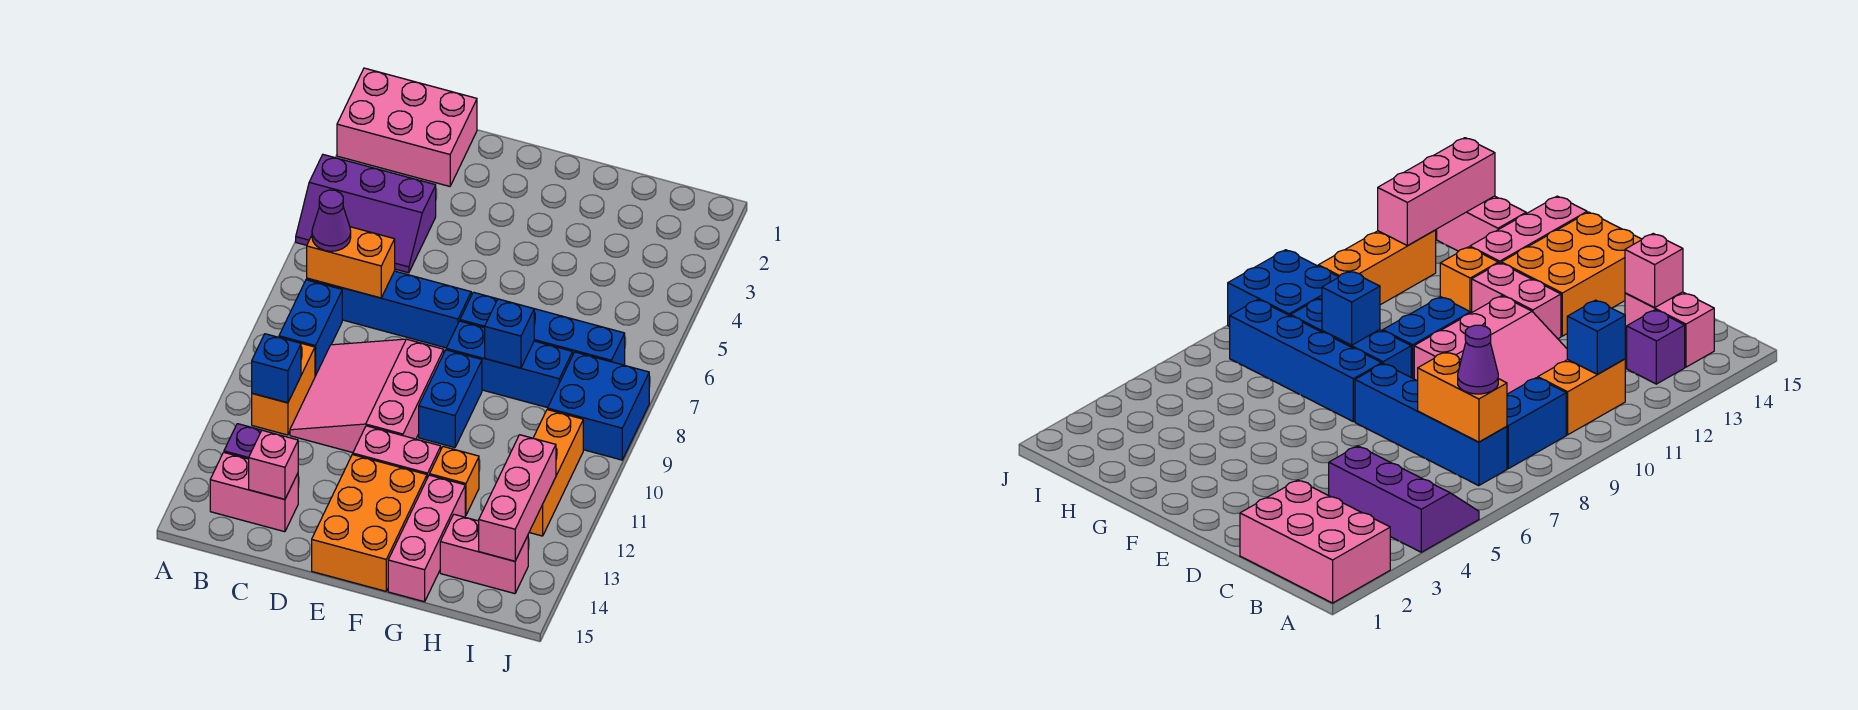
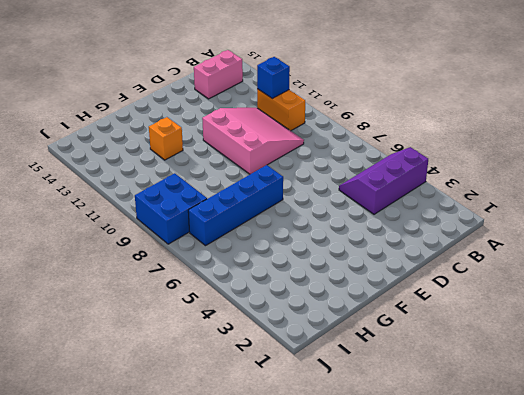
none -> pink 2x3 brick [337,68,477,186]
none -> blue 1x4 brick [307,271,471,348]
none -> blue 1x2 brick [279,280,342,376]

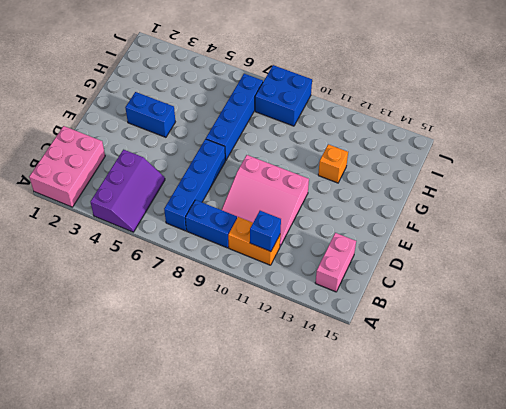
blue 1x2 brick [125,92,175,137] -> blue 1x2 brick moved to [419,350,482,448]
none -> purple 1x1 brick [224,424,262,459]
none -> pink 1x2 brick [353,426,441,478]
none -> orange 2x3 brick [312,454,427,591]

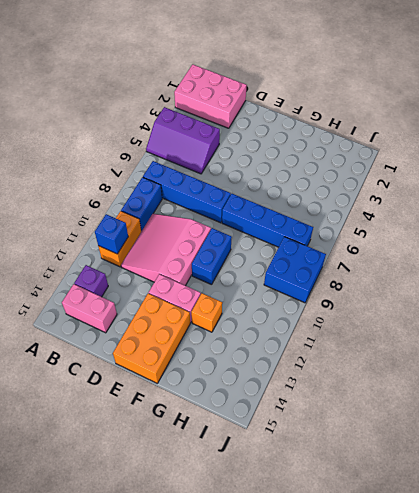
none -> blue 1x3 brick [446,321,573,408]
none -> pink 1x3 brick [388,475,465,602]
none -> pink 1x2 brick [440,514,528,594]

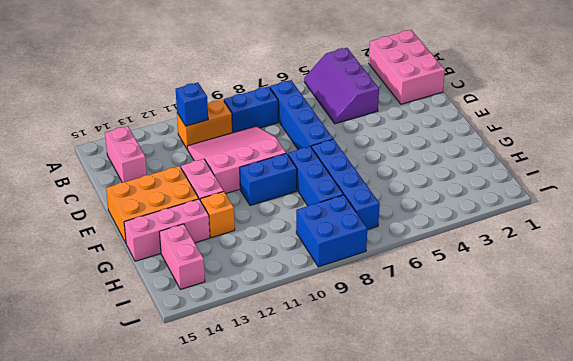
none -> purple 1x1 brick [224,424,262,459]
none -> orange 1x3 brick [529,410,583,536]
none -> orange 1x2 brick [307,227,395,298]

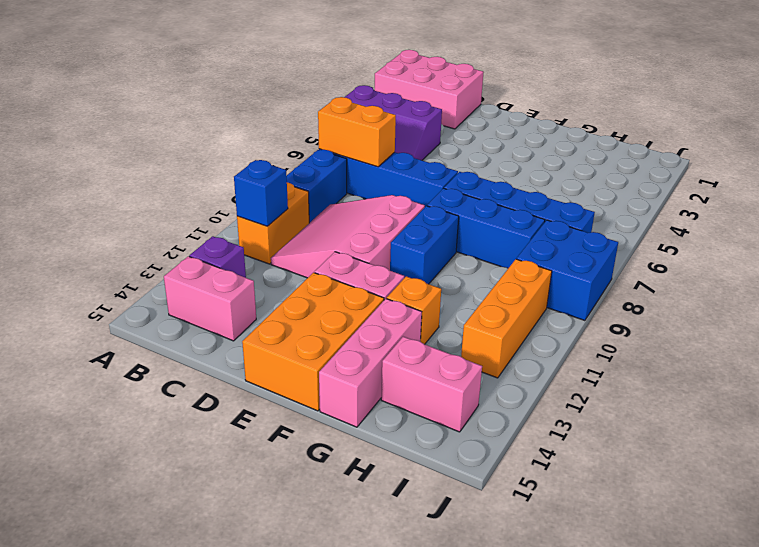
none -> pink 1x1 brick [249,430,298,499]
none -> blue 1x1 brick [485,299,534,368]
none -> pink 1x3 brick [479,435,556,561]

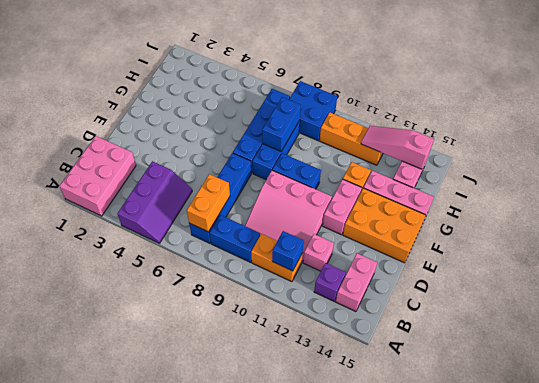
pink 1x1 brick [303,234,334,271] -> pink 1x1 brick moved to [249,430,298,499]
blue 1x2 brick [262,97,301,151] -> blue 1x1 brick [485,299,534,368]
pink 1x3 slope [361,126,434,169] -> pink 1x3 brick [479,435,556,561]
none -> purple 1x1 cone [312,190,351,251]

